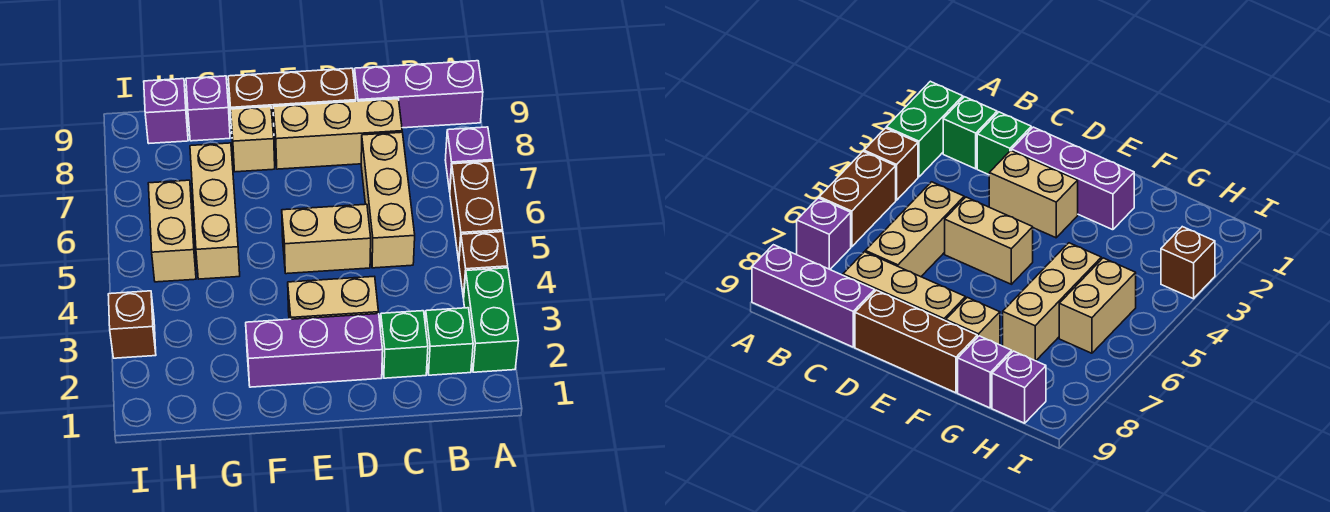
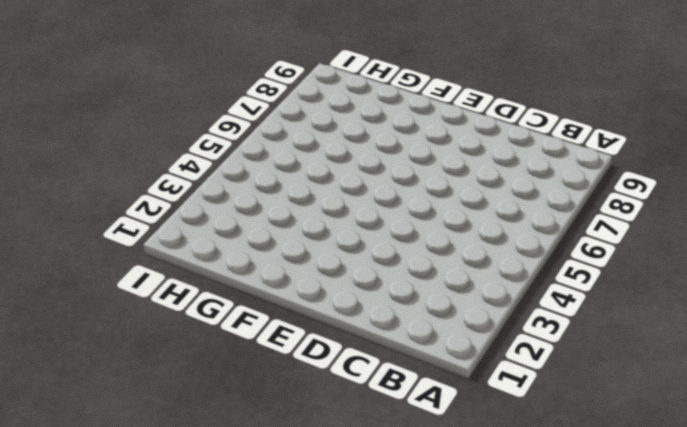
none -> green 1x2 brick [464,268,518,372]
none -> brown 1x1 brick [459,232,508,298]
none -> brown 1x2 brick [450,161,503,261]

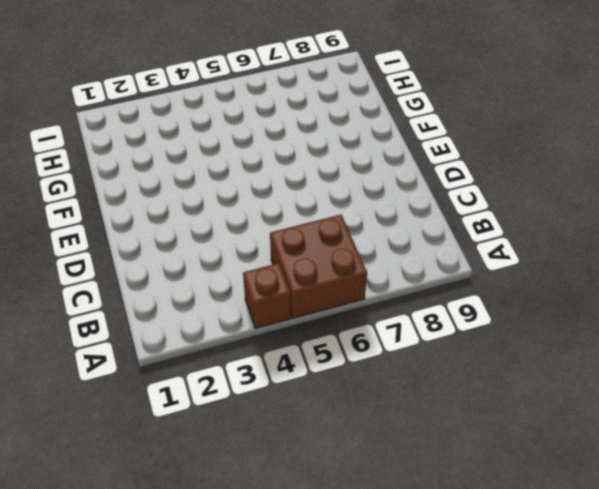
brown 2x2 brick [270,215,367,318] -> brown 1x2 brick [450,161,503,261]
none -> green 1x2 brick [464,268,518,372]
none -> purple 1x1 brick [445,127,493,191]
none -> purple 1x3 brick [354,61,483,128]

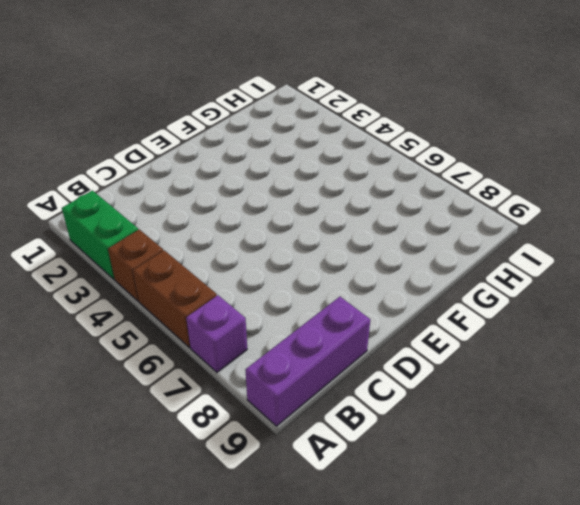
none -> green 1x1 brick [425,308,473,375]
none -> green 1x1 brick [380,311,428,378]
none -> tan 1x3 brick [361,132,415,268]

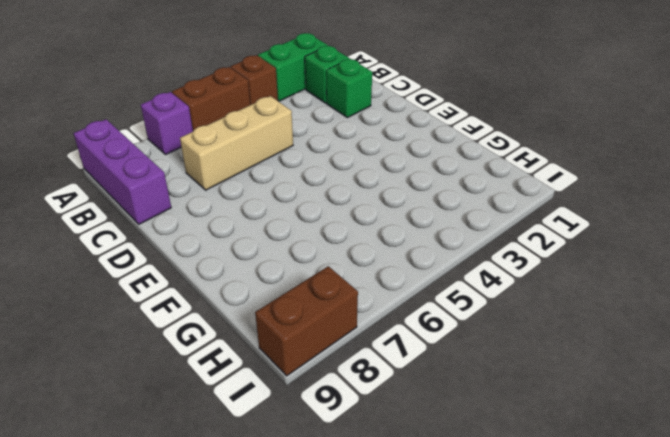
brown 1x2 brick [255,266,358,376] -> none
none -> tan 1x3 brick [273,99,402,169]
none -> purple 1x3 brick [246,314,383,387]
none -> tan 1x2 brick [288,277,379,319]

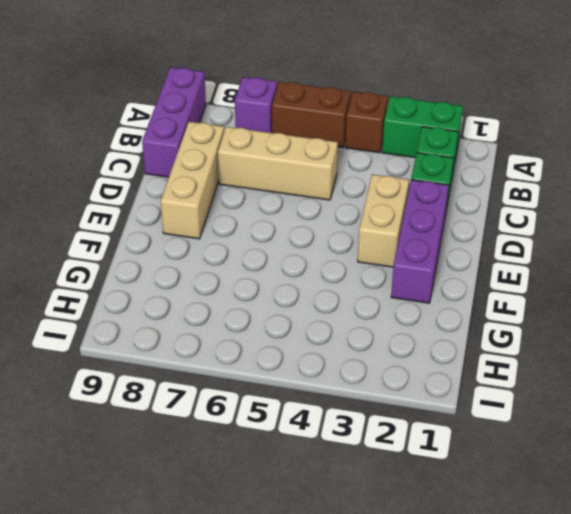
none -> tan 1x2 brick [282,204,371,274]
none -> brown 1x3 brick [228,68,356,135]
none -> tan 1x1 brick [231,107,275,172]

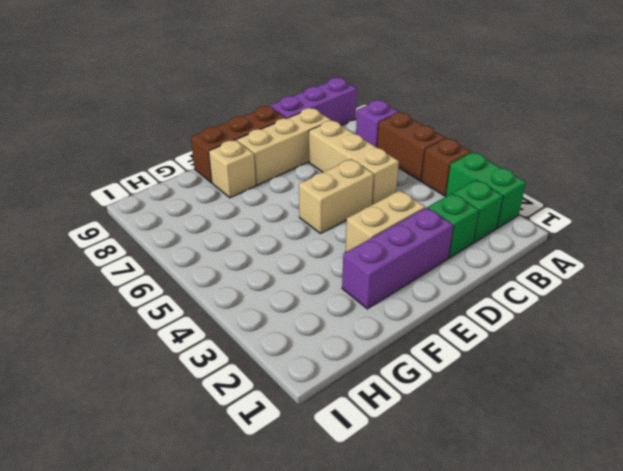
none -> tan 1x3 brick [190,143,240,279]
none -> purple 1x1 brick [186,76,230,141]
none -> tan 1x2 brick [148,180,196,282]

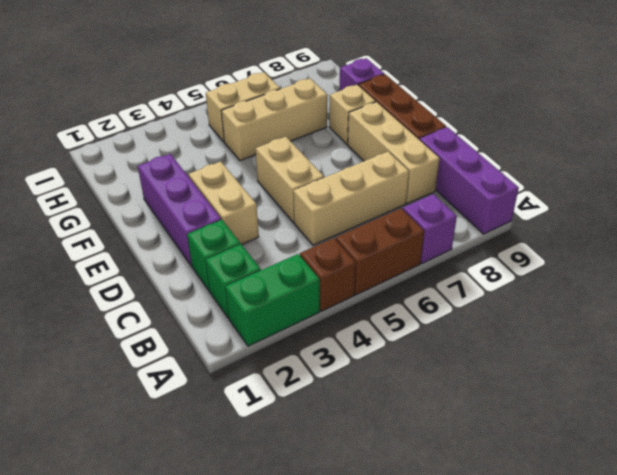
none -> purple 1x1 brick [144,79,188,143]
none -> brown 1x1 brick [108,291,156,358]

